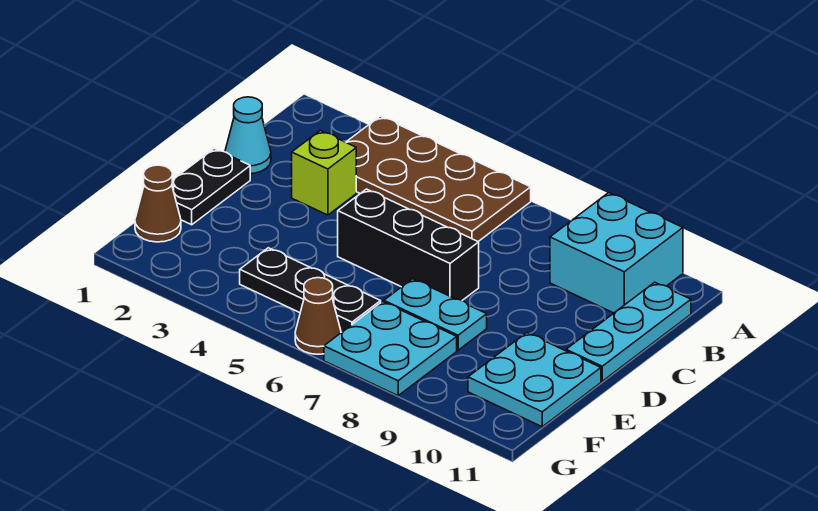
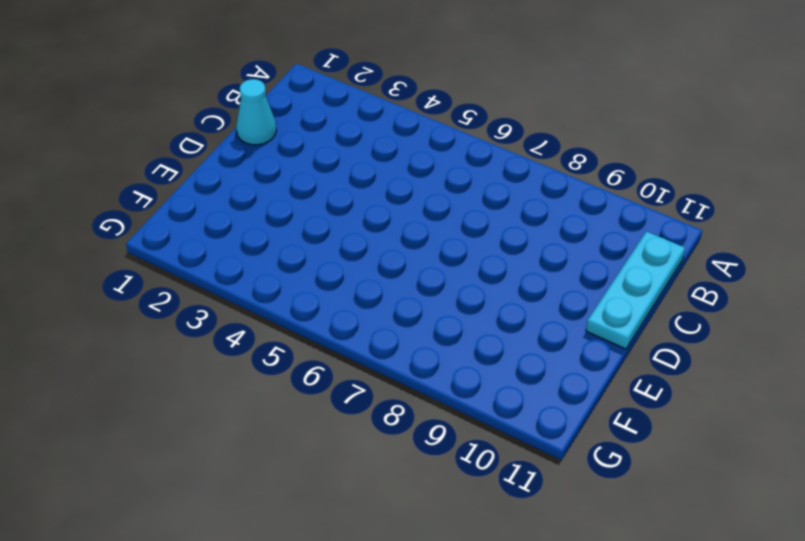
none -> brown 2x4 plate [346,116,531,241]
none -> cyan 2x2 brick [550,193,683,313]
none -> lime 1x1 brick [292,131,356,215]

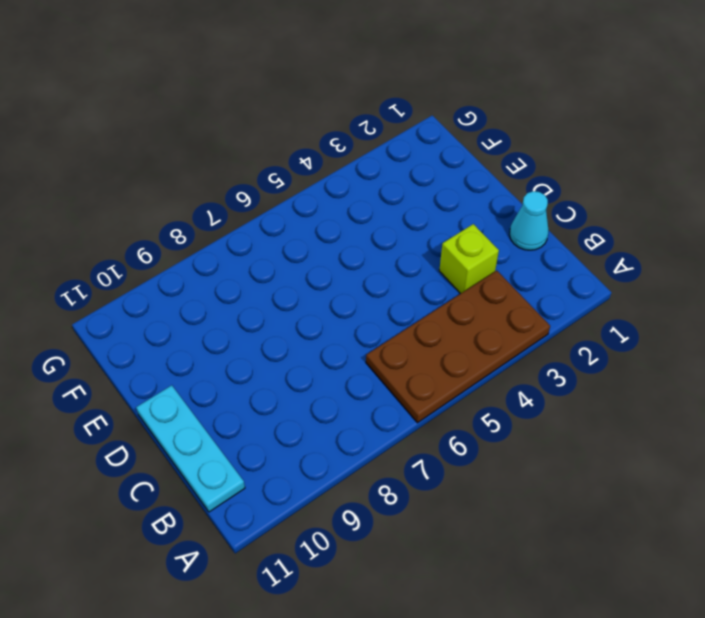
none -> cyan 2x2 brick [550,193,683,313]
none -> black 1x2 plate [172,149,250,225]
none -> black 1x3 brick [338,189,479,300]

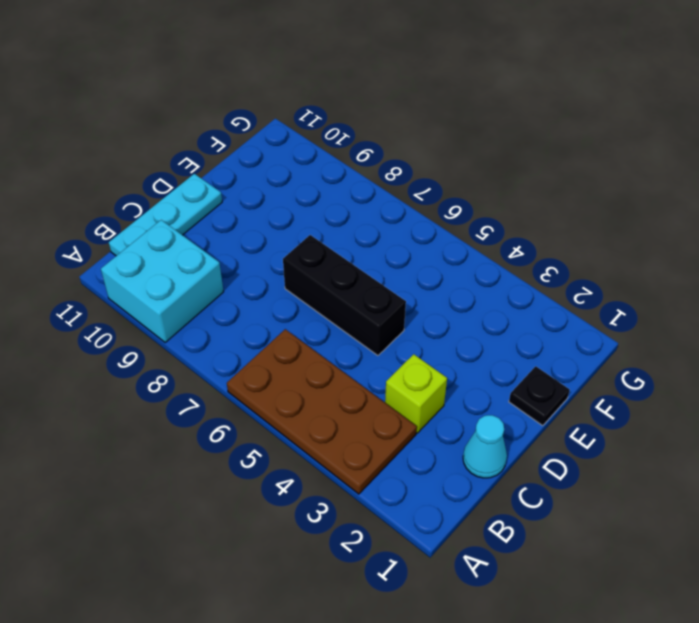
black 1x1 plate [509,366,570,426] -> black 1x2 plate [172,149,250,225]
none -> cyan 1x2 plate [384,279,487,350]
none -> cyan 2x2 plate [468,333,601,427]
none -> brown 1x1 cone [135,165,181,242]

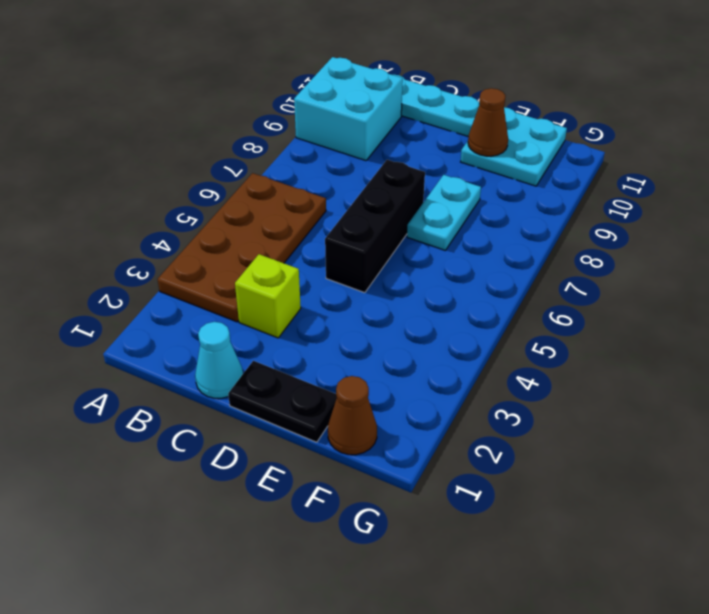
brown 1x1 cone [468,88,508,156] -> brown 1x1 cone moved to [295,278,341,354]
none -> black 1x3 plate [240,248,381,332]
none -> cyan 2x2 plate [324,302,457,396]

